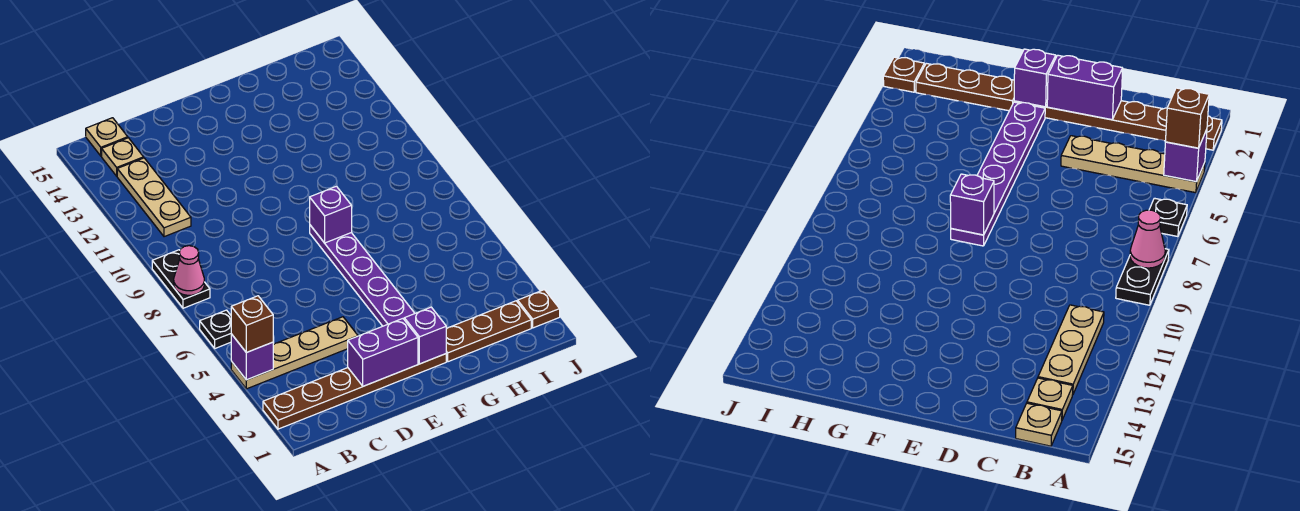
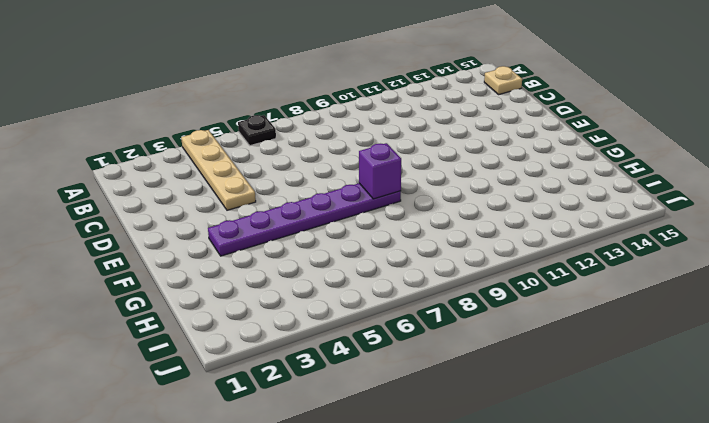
none -> brown 1x6 plate [263,354,446,429]
none -> black 1x2 plate [152,250,210,308]
none -> tan 1x3 plate [117,158,191,237]

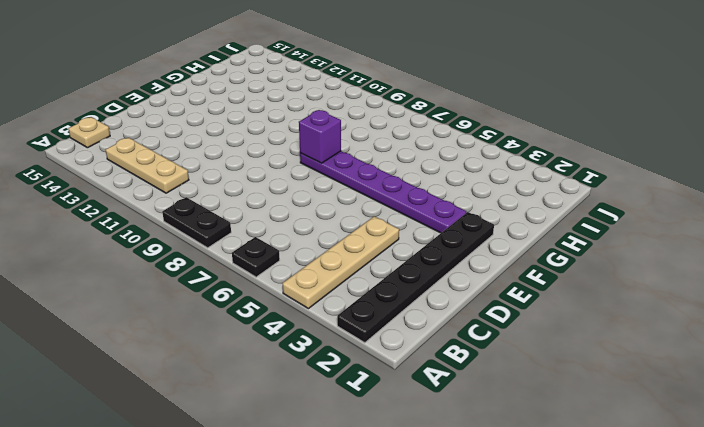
black 1x6 plate [337,212,494,343] -> brown 1x6 plate [263,354,446,429]
none -> tan 1x1 plate [102,138,144,176]
none -> brown 1x3 plate [446,301,531,362]
none -> brown 1x1 plate [518,290,560,328]

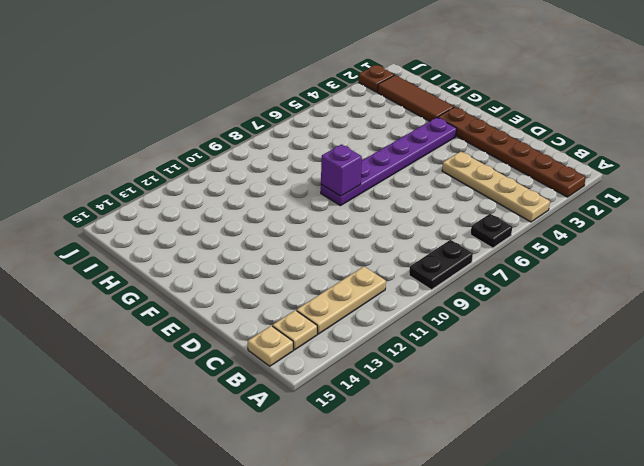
brown 1x3 tile [378,75,454,121] -> brown 1x3 plate [446,301,531,362]
none -> purple 1x1 brick [231,334,273,380]
none -> pink 1x1 cone [174,246,204,295]
none -> purple 1x2 brick [348,319,418,386]

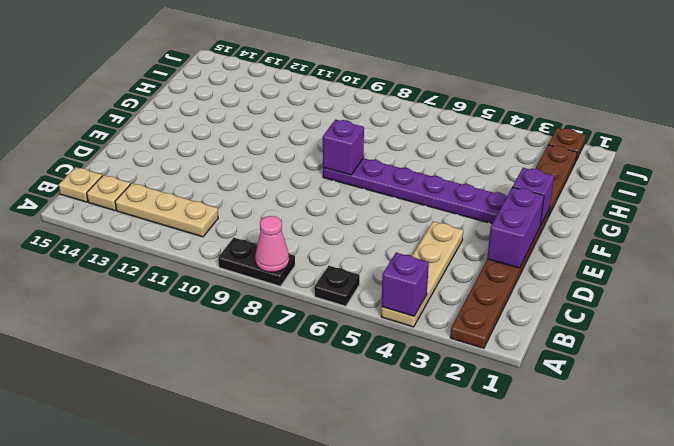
none -> brown 1x1 brick [231,296,273,353]

